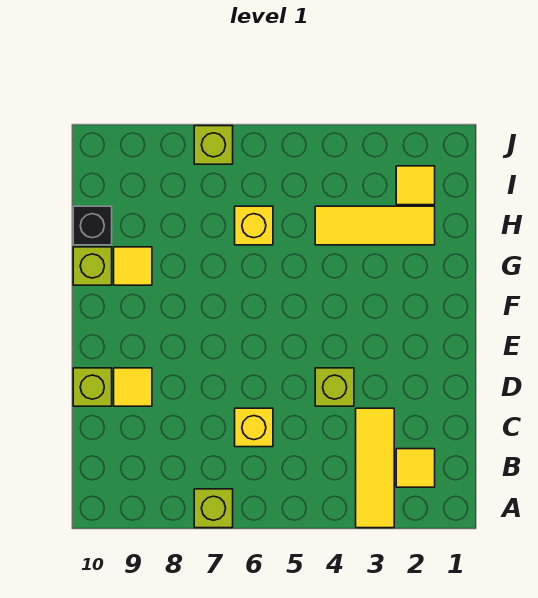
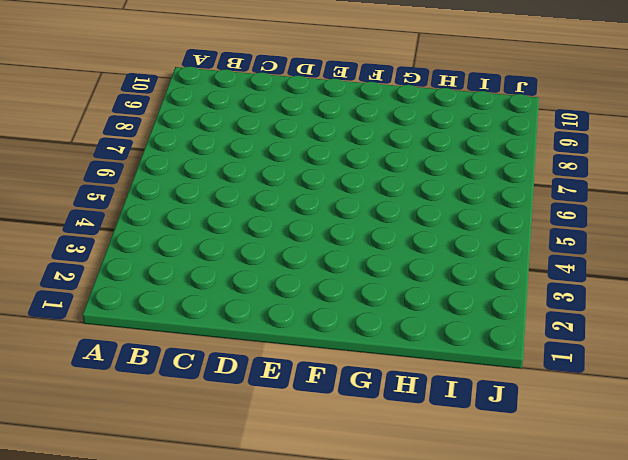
none -> yellow 1x3 tile [356,408,394,528]
none -> lime 1x1 brick [194,489,233,528]
none -> yellow 1x1 tile [396,449,435,487]

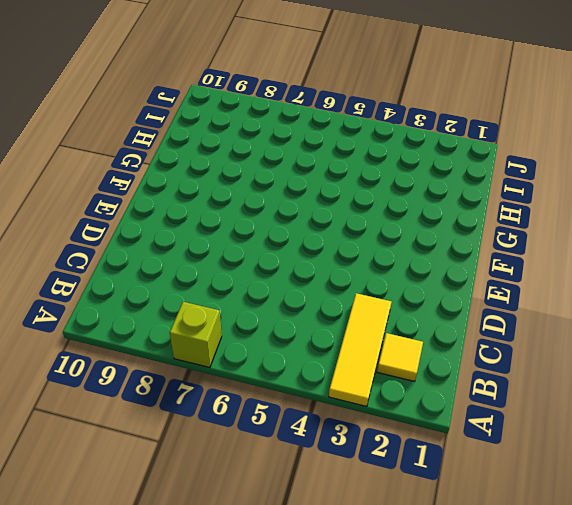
none -> yellow 1x1 brick [235,408,273,447]
none -> lime 1x1 brick [315,368,354,406]
none -> yellow 1x1 tile [114,368,152,406]

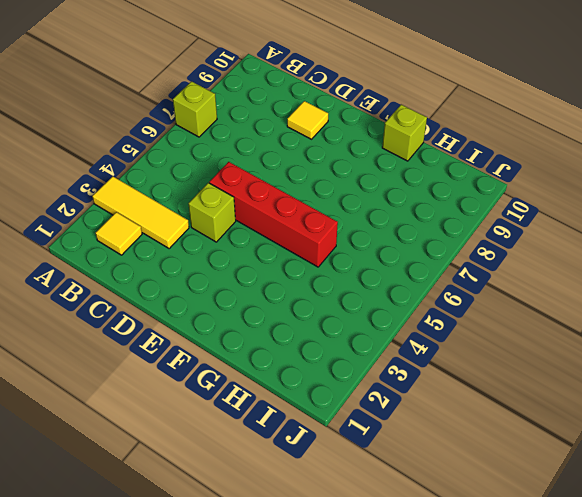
red 1x4 brick [209,162,338,267] -> none
none -> yellow 1x1 brick [235,408,273,447]
none -> lime 1x1 brick [73,368,112,406]
none -> yellow 1x1 tile [114,247,152,285]

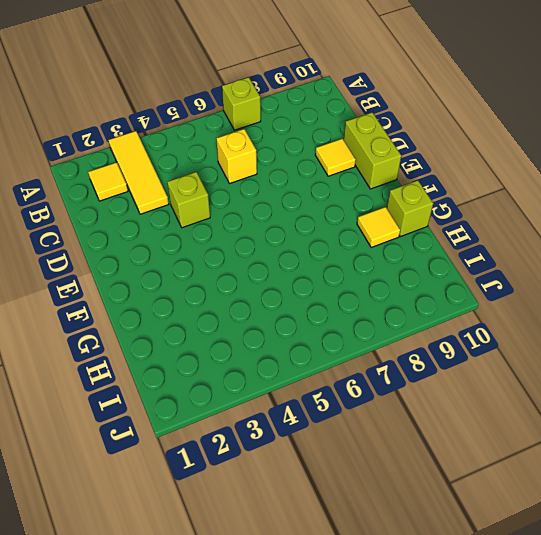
lime 1x2 brick [344,112,401,189] -> lime 1x1 brick [73,368,112,406]
none -> yellow 1x3 tile [315,206,435,245]
none -> yellow 1x1 brick [235,206,273,245]
none -> black 1x1 brick [73,206,112,245]

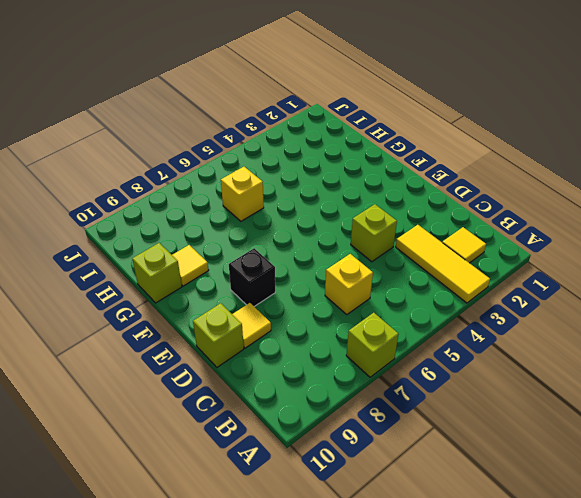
black 1x1 brick [229,248,275,306] -> black 1x1 brick moved to [73,206,112,245]
none -> yellow 1x3 tile [315,206,435,245]
none -> yellow 1x1 tile [396,166,435,205]
none -> lime 1x1 brick [194,126,233,164]

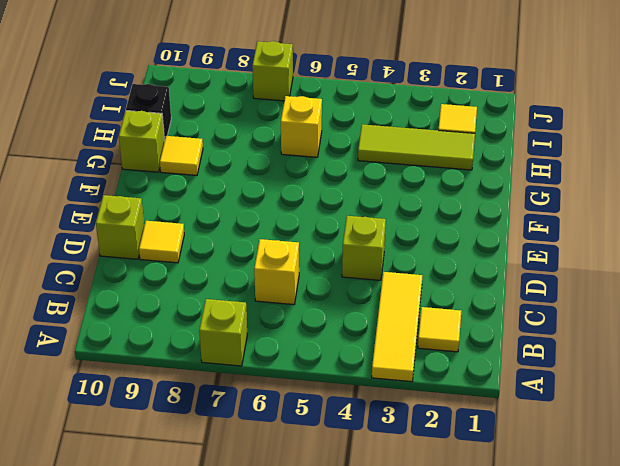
lime 1x3 tile [358,124,475,170] -> yellow 1x3 tile [315,206,435,245]

